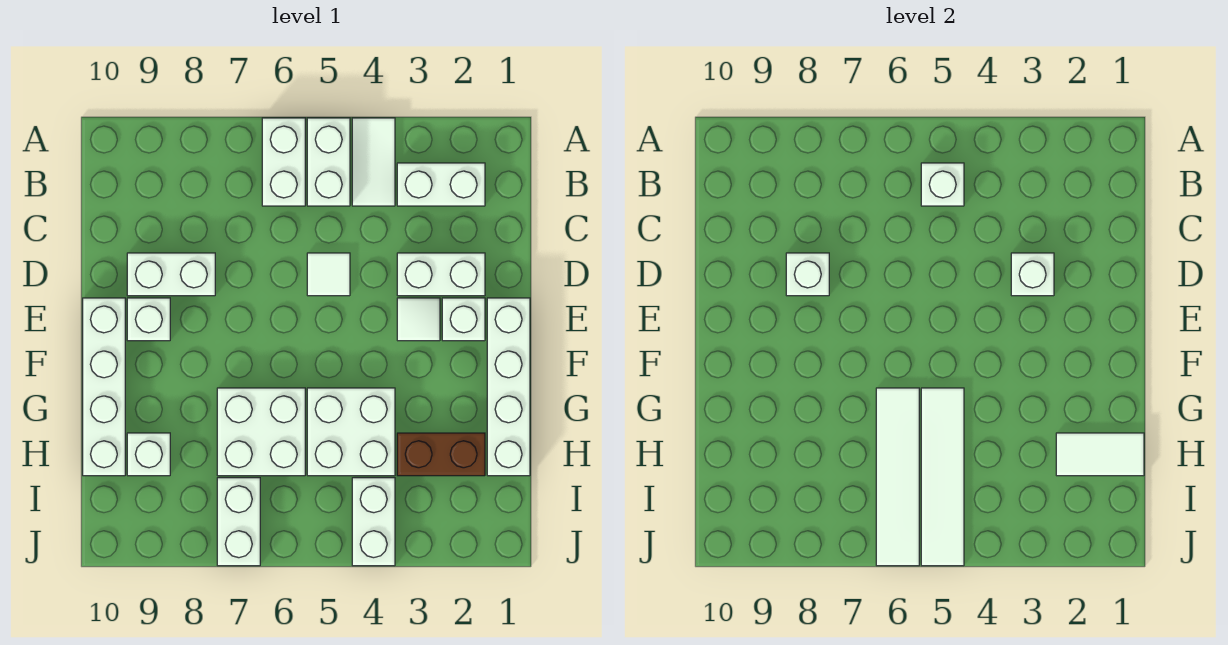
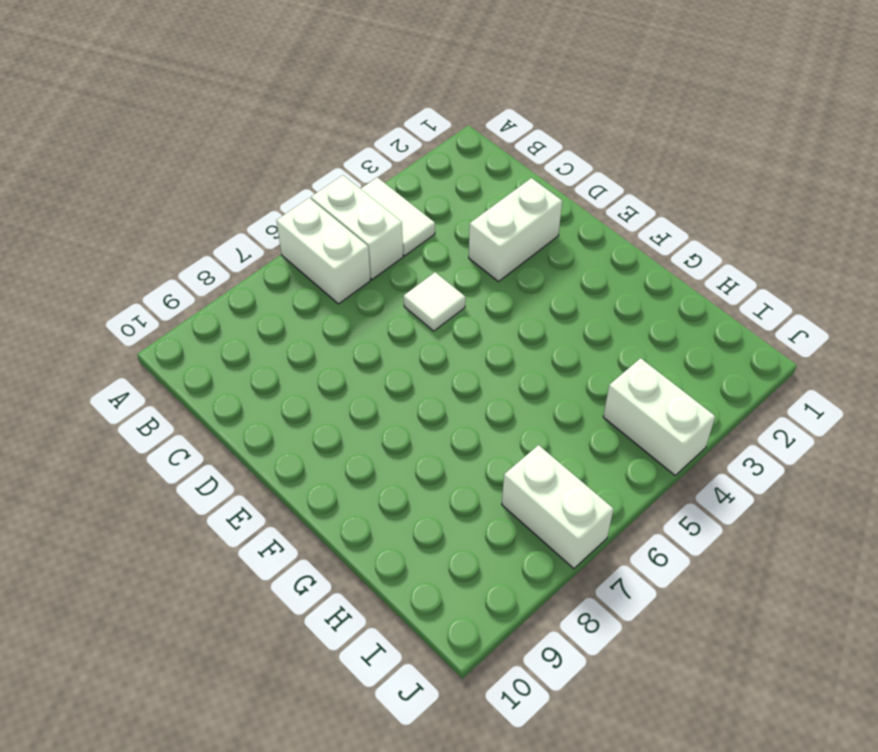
none -> white 1x2 brick [397,163,485,206]
none -> white 1x2 brick [127,253,215,296]
none -> white 1x4 brick [487,298,530,476]

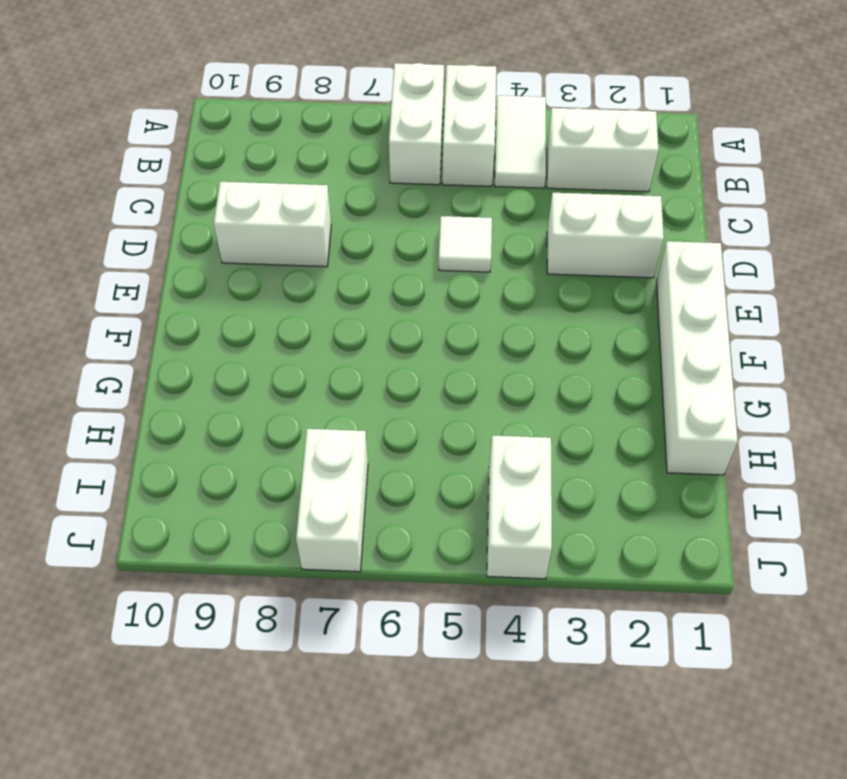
none -> white 1x1 brick [442,298,485,341]
none -> white 1x1 tile [397,298,440,341]
none -> white 1x1 brick [127,298,170,341]

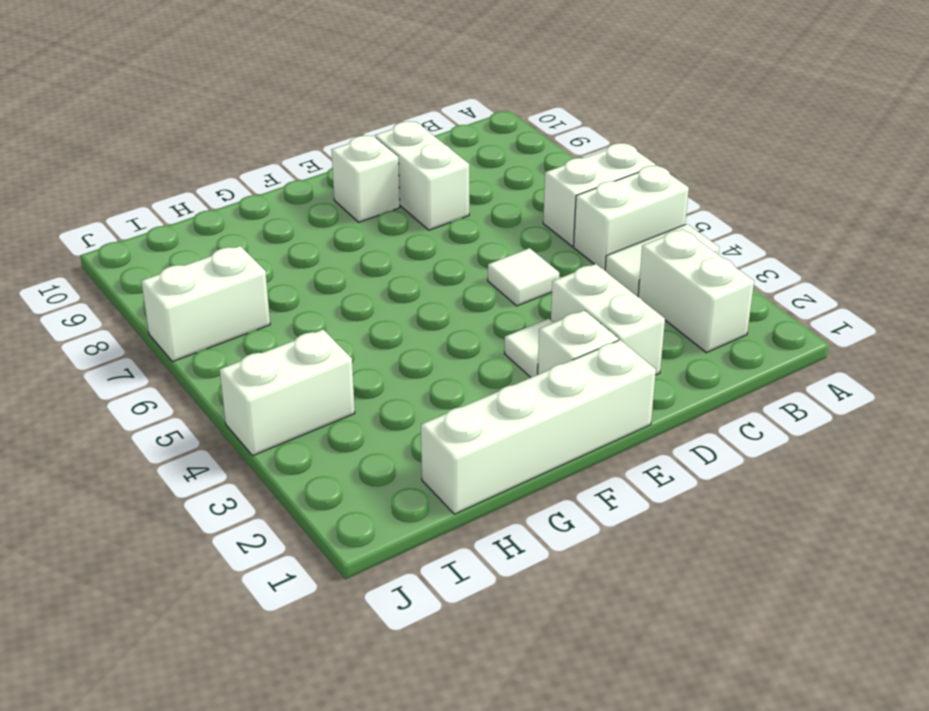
none -> white 1x4 brick [83,298,125,476]
none -> white 2x2 brick [307,388,395,476]
none -> white 2x2 brick [217,388,305,476]

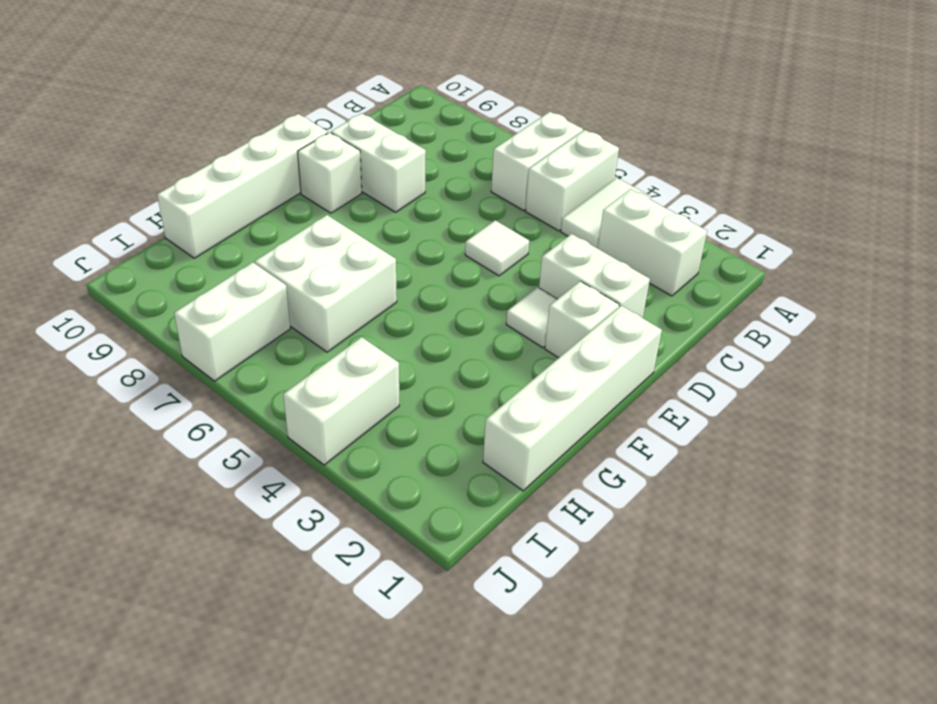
none -> white 2x2 brick [307,388,395,476]
none -> brown 1x2 brick [397,433,485,476]
none -> white 1x1 brick [127,433,170,476]

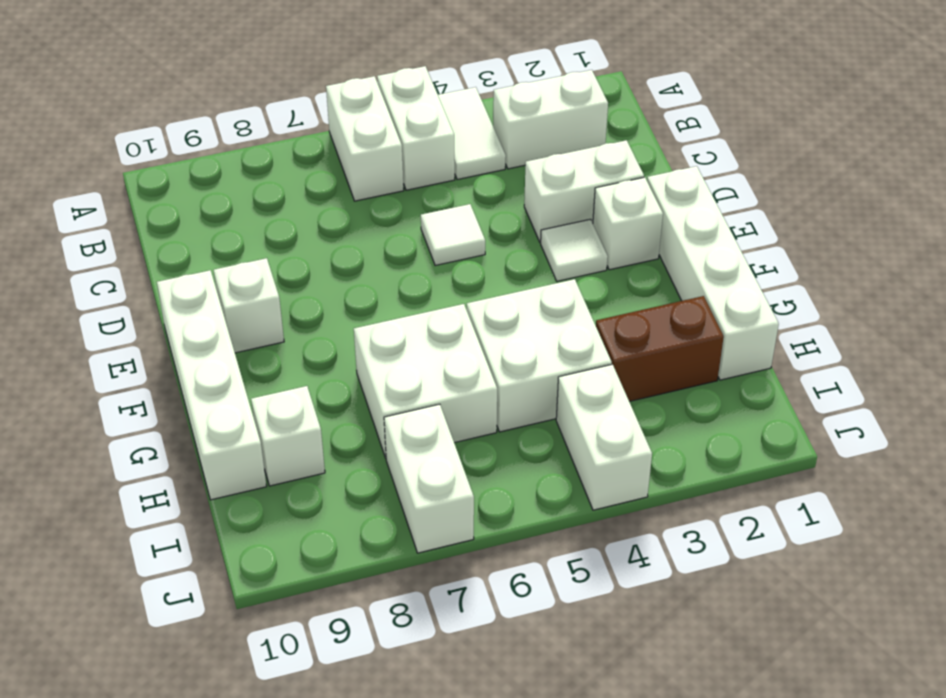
none -> white 1x2 brick [127,253,215,296]
none -> white 1x1 brick [921,163,964,206]
none -> white 1x1 brick [1011,253,1054,296]

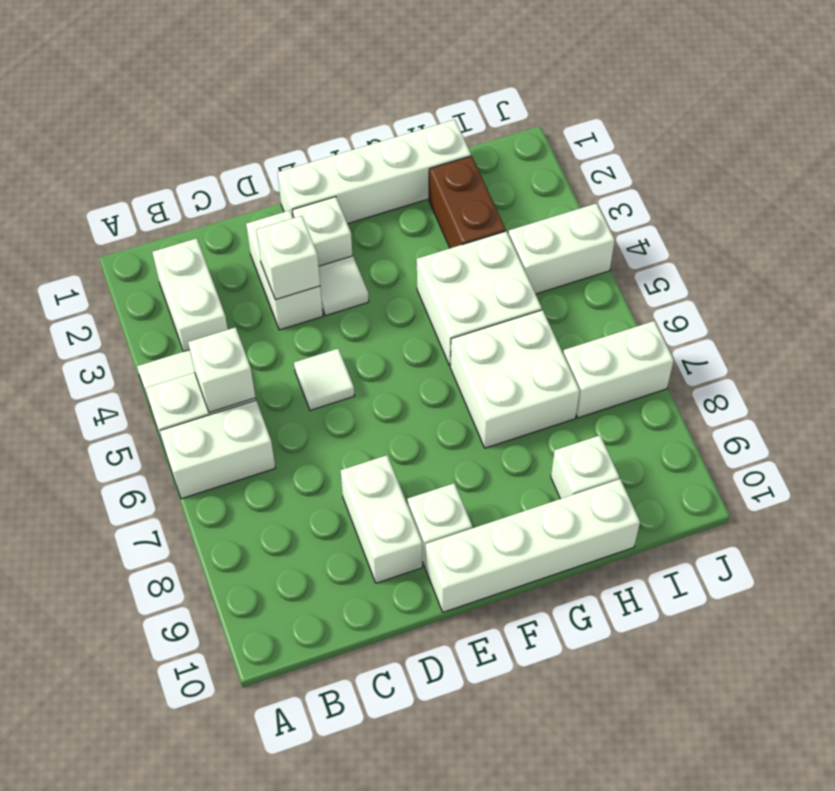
none -> white 1x1 brick [786,253,829,296]
none -> white 1x4 tile [921,388,964,566]
none -> white 1x4 tile [876,388,919,566]

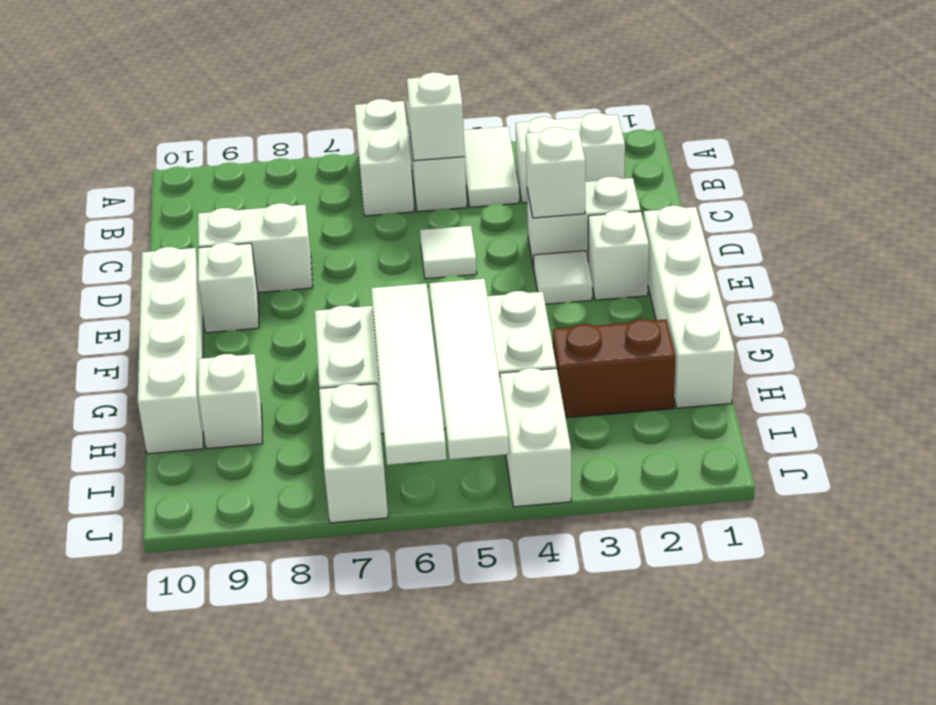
none -> white 1x1 brick [786,253,829,296]
none -> white 1x2 tile [1056,433,1144,476]

